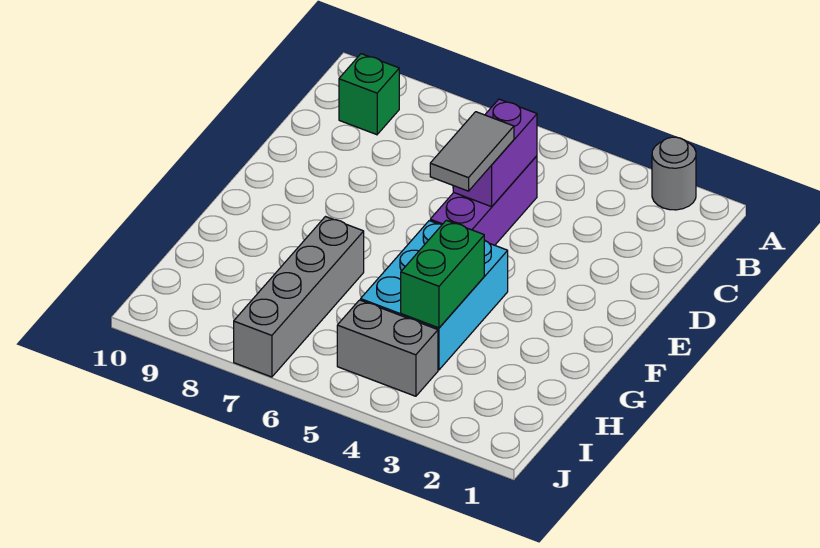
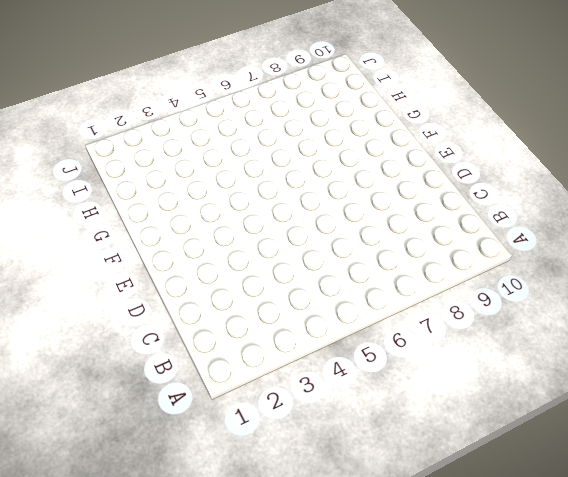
none -> grey 1x1 round brick [652,137,696,210]
none -> green 1x1 brick [339,54,399,135]

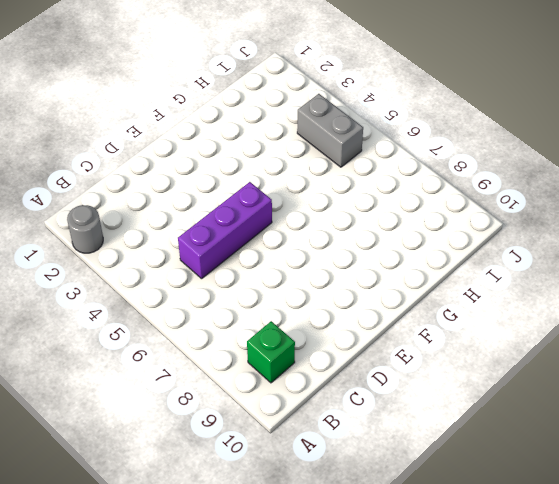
none -> cyan 2x3 brick [361,221,508,370]
none -> grey 1x4 brick [234,217,364,377]

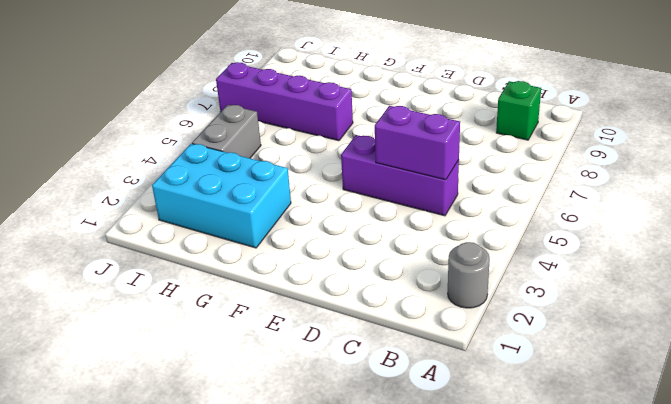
cyan 2x3 brick [152,144,291,248] -> cyan 2x3 brick moved to [361,221,508,370]
purple 1x4 brick [216,62,353,141] -> grey 1x4 brick [234,217,364,377]
none -> green 1x2 brick [401,220,484,328]
none -> grey 1x2 tile [430,112,514,191]

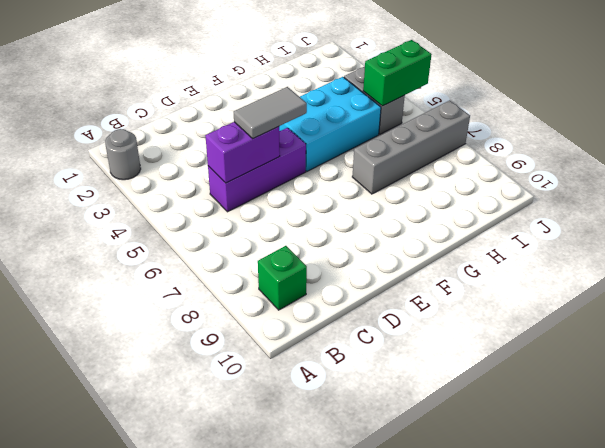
green 1x2 brick [363,40,432,106] -> green 1x2 brick moved to [401,220,484,328]

